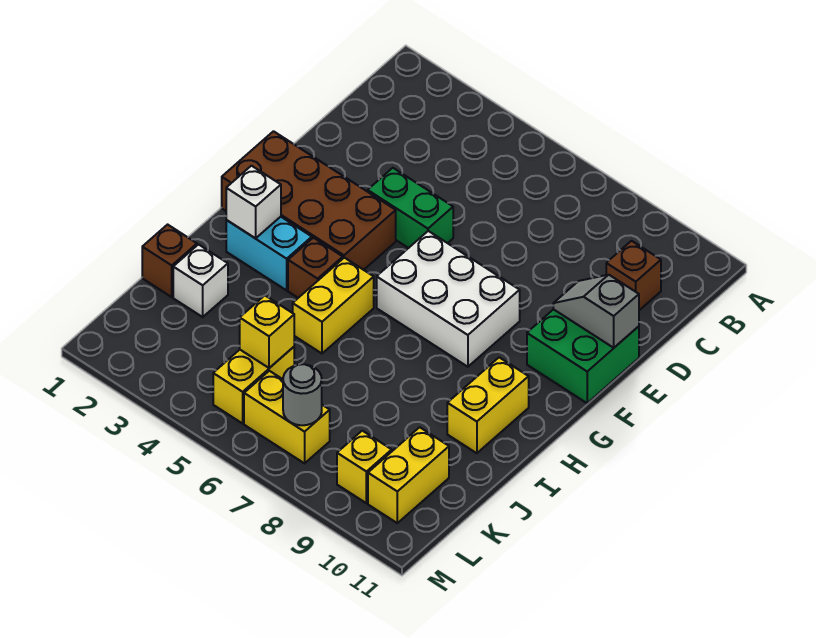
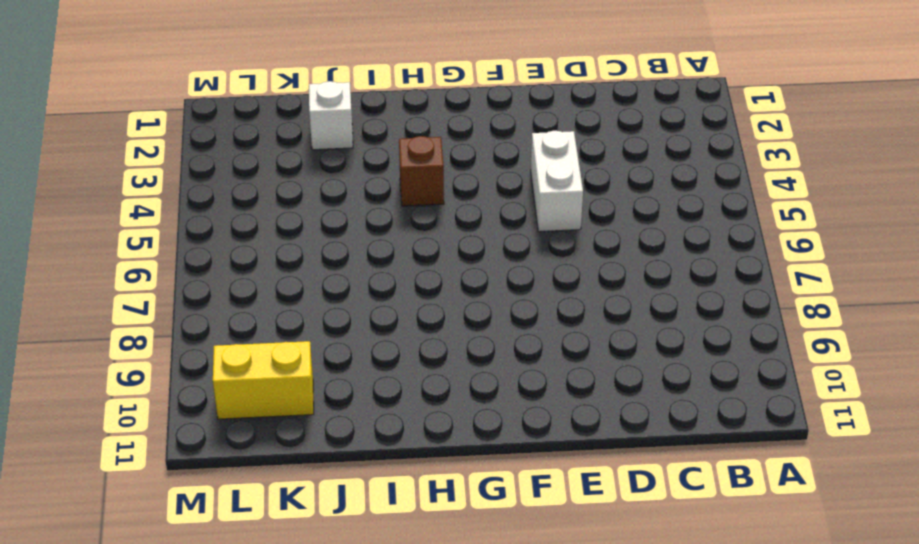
white 1x2 brick [531,131,583,232] -> green 1x2 brick [368,168,453,248]
none -> brown 1x1 brick [606,241,661,310]
none -> green 2x2 brick [527,309,639,403]
none -> brown 2x4 brick [222,131,396,270]

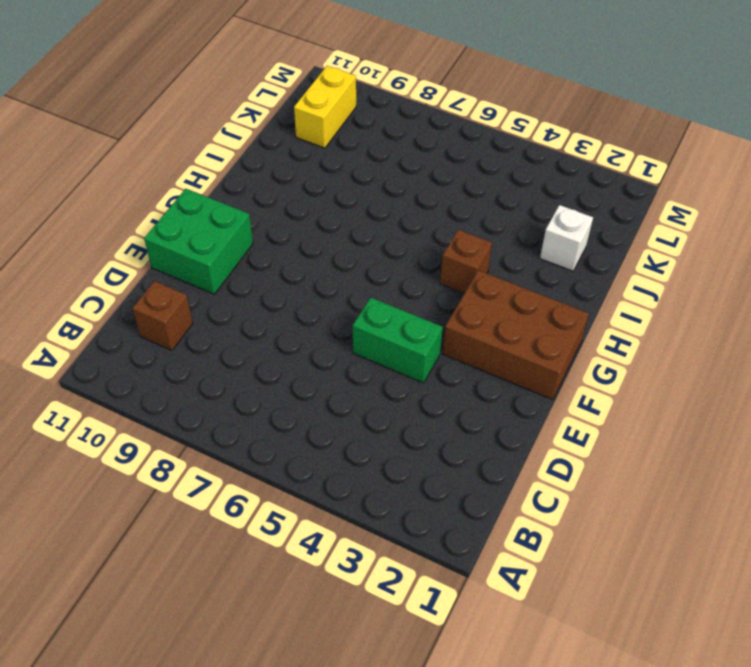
brown 2x3 brick [443,270,589,400] -> brown 2x4 brick [222,131,396,270]
none -> white 2x3 brick [377,231,520,367]
none -> cyan 1x2 brick [226,217,312,290]
none -> yellow 1x2 brick [293,258,374,353]

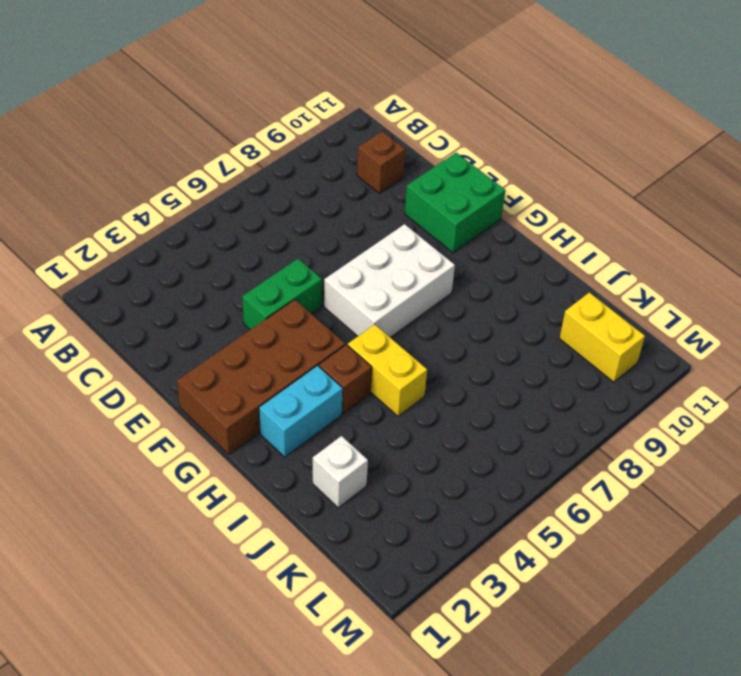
none -> yellow 1x2 brick [447,357,529,453]
none -> brown 1x1 brick [142,225,197,297]
none -> yellow 1x2 brick [213,347,294,423]

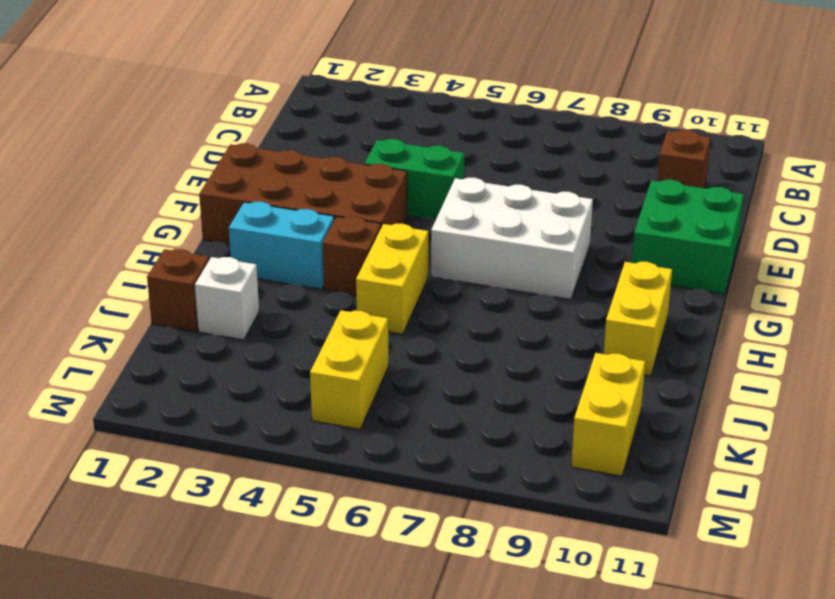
none -> yellow 1x2 brick [244,371,330,463]
none -> yellow 1x1 brick [337,431,392,503]
none -> grey 1x2 slope [553,275,639,348]

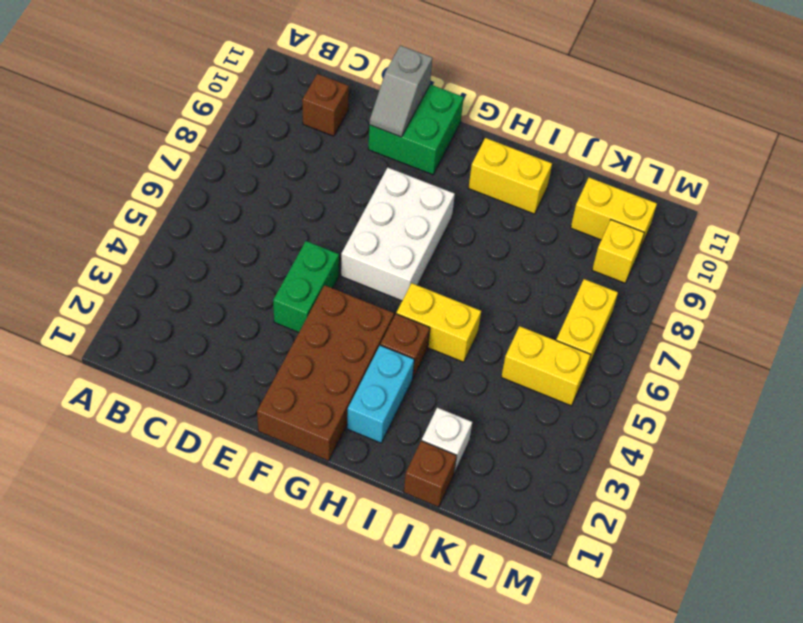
none -> white 1x1 brick [226,166,281,238]
none -> yellow 1x1 brick [240,296,294,368]
none -> grey 1x1 round brick [283,364,322,425]

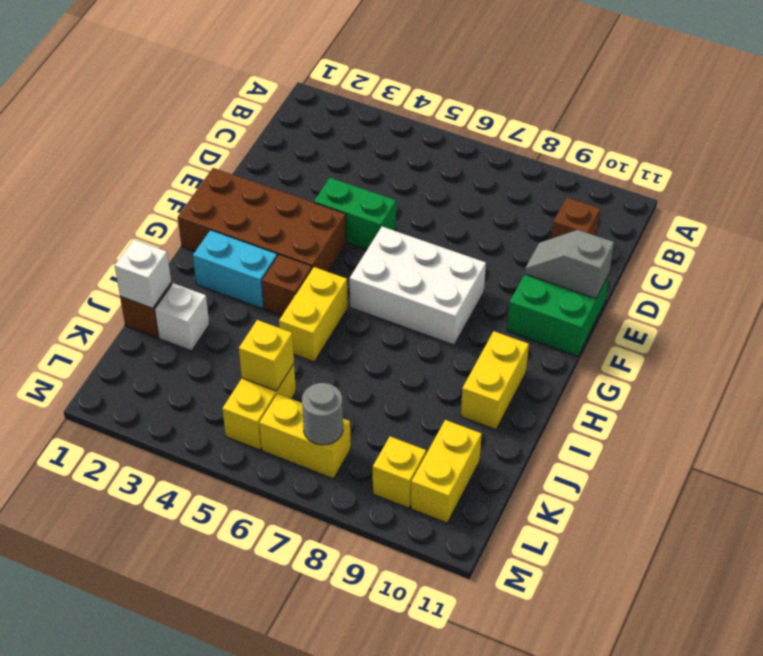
white 1x1 brick [115,240,171,308] -> white 1x1 brick moved to [226,166,281,238]

